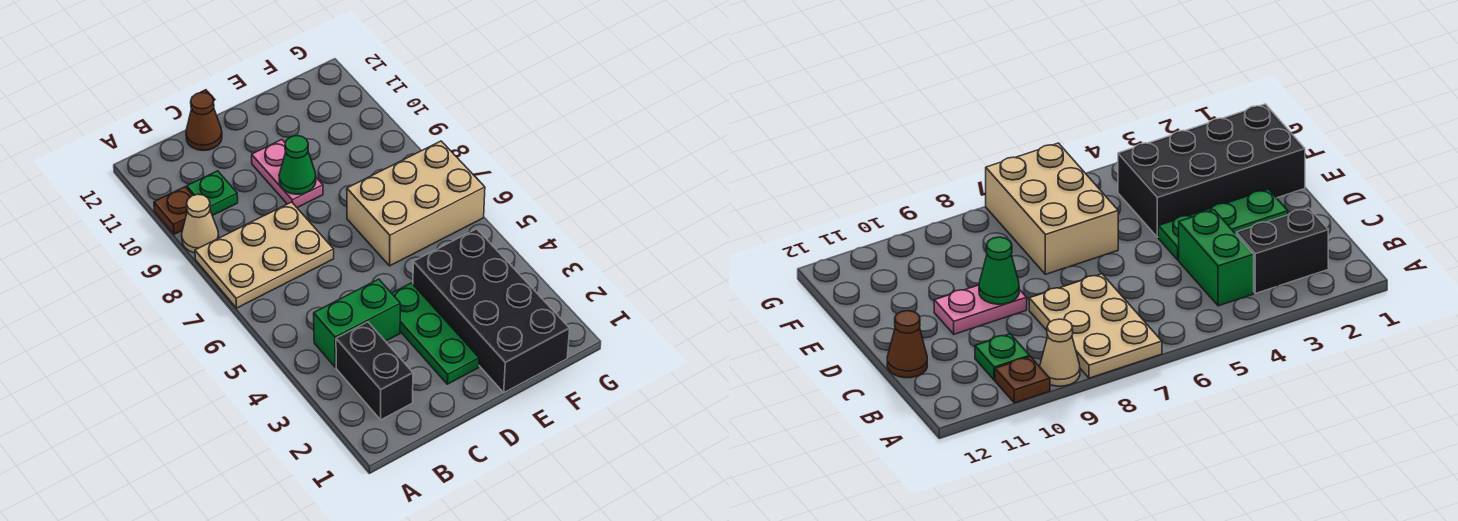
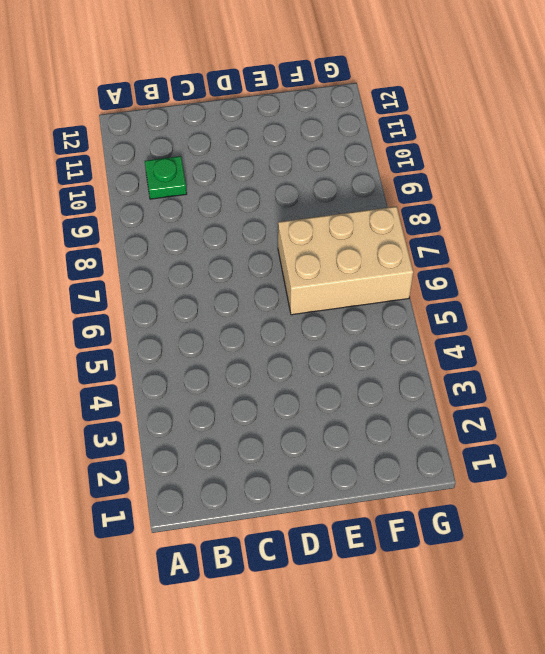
none -> tan 2x3 plate [195,202,334,308]
none -> tan 1x1 cone [182,194,219,253]
none -> brown 1x1 plate [154,187,193,234]

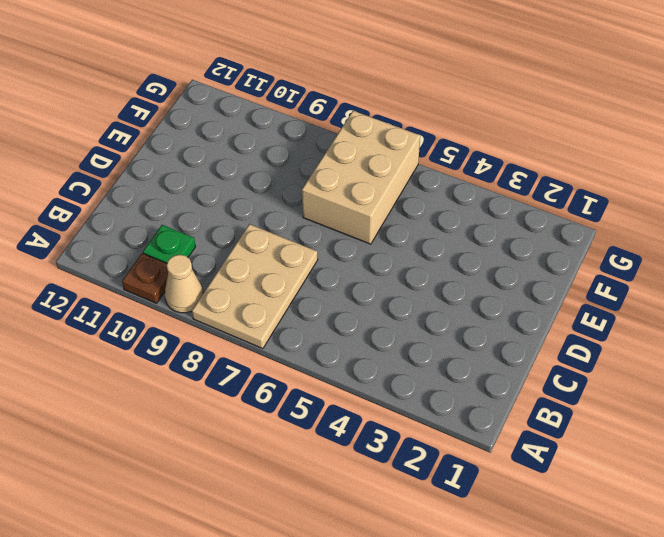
none -> black 1x2 brick [336,322,413,420]
none -> green 1x2 brick [314,279,400,367]
none -> brown 1x1 cone [186,93,222,151]

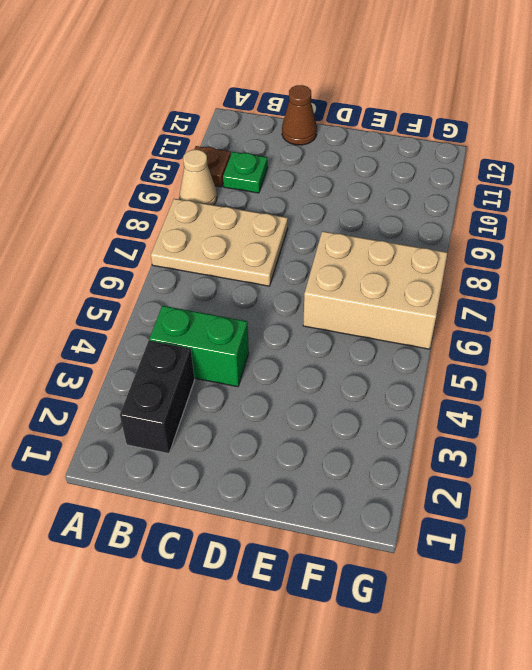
none -> green 1x3 plate [392,283,479,384]
none -> pink 1x2 plate [252,140,323,208]
none -> black 2x4 brick [413,229,570,393]

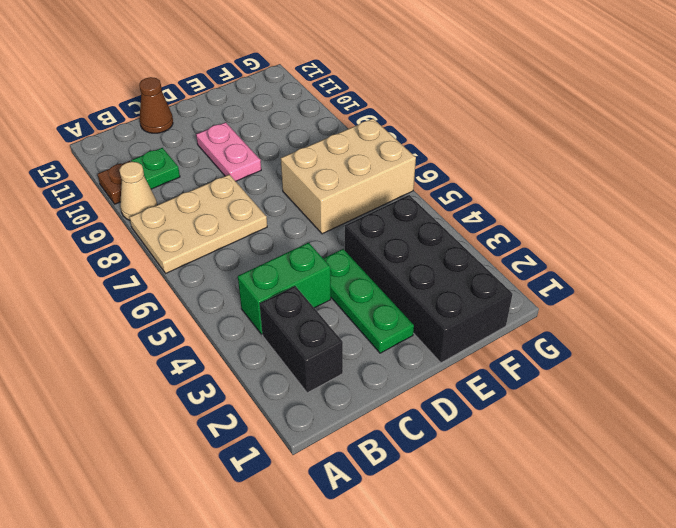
none -> green 1x1 cone [279,136,316,194]

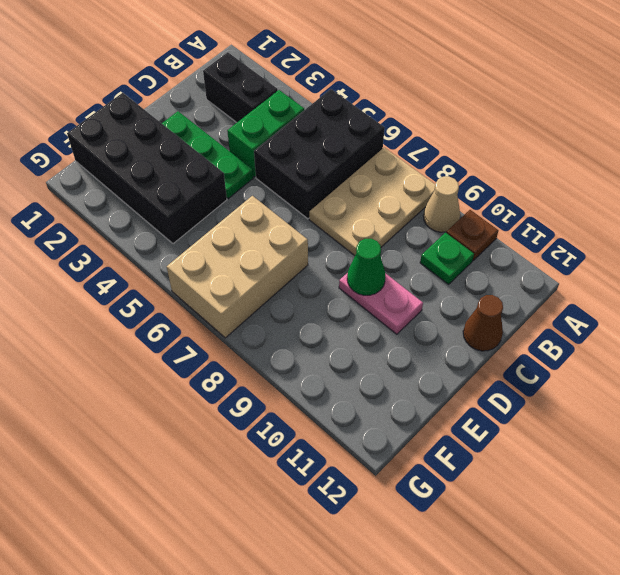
black 2x3 brick [254,89,385,219] -> none

